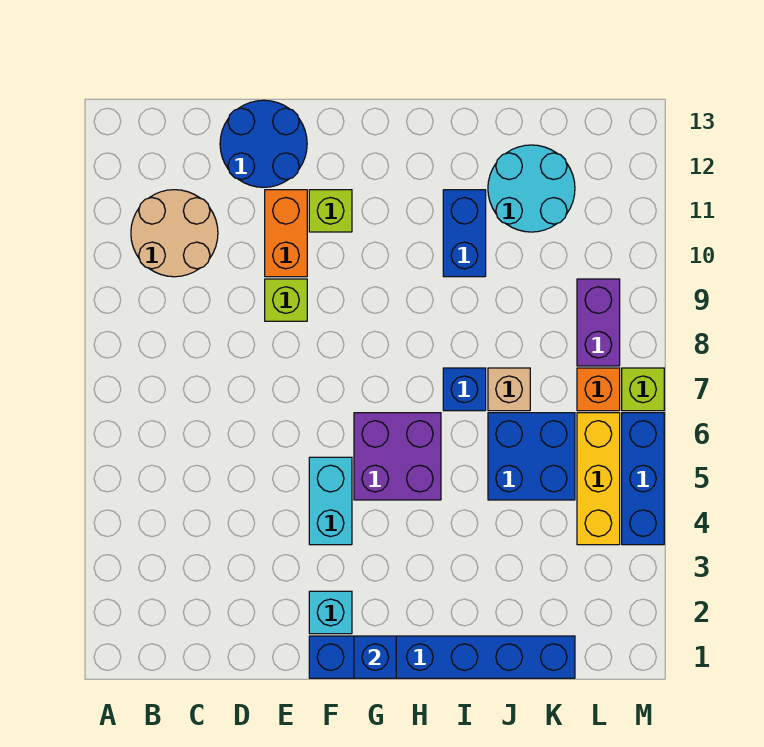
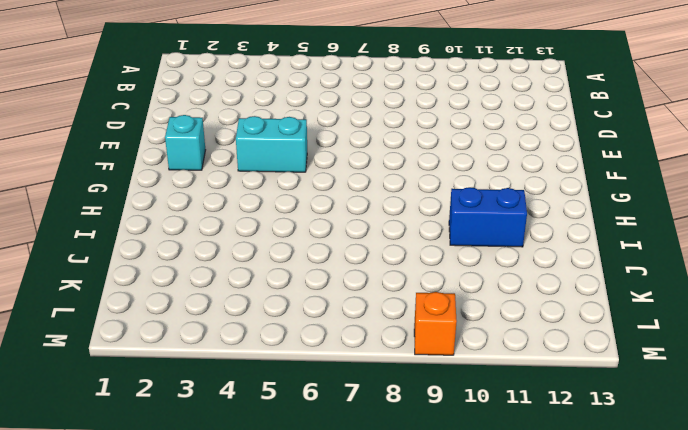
orange 1x1 brick [414,292,457,355] -> orange 1x1 brick moved to [577,368,620,411]
none -> tan 2x2 round brick [131,190,218,277]
none -> blue 2x2 round brick [220,100,307,187]
none -> lime 1x1 brick [265,279,307,321]

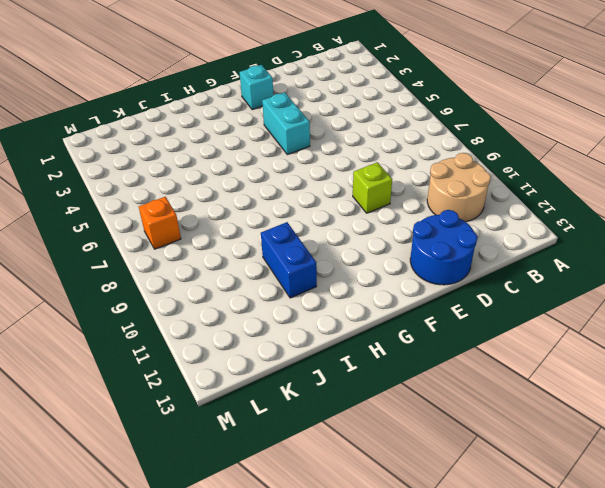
none -> orange 1x2 brick [265,190,307,277]
none -> blue 1x6 brick [309,636,575,678]
none -> lime 1x1 brick [309,190,352,232]

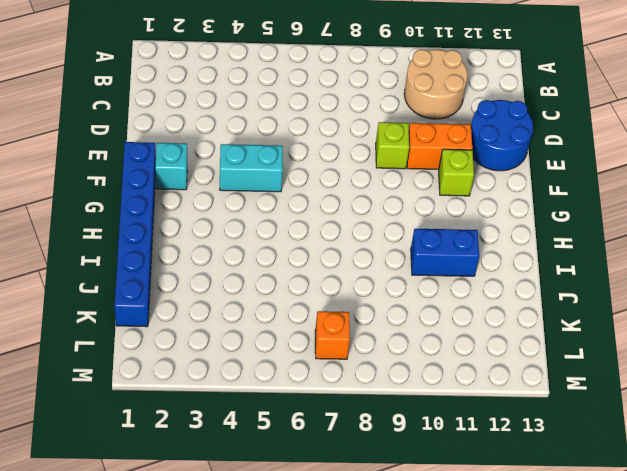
none -> purple 2x2 brick [354,413,441,500]
none -> blue 1x1 brick [443,368,486,411]
none -> blue 2x2 brick [488,413,575,500]

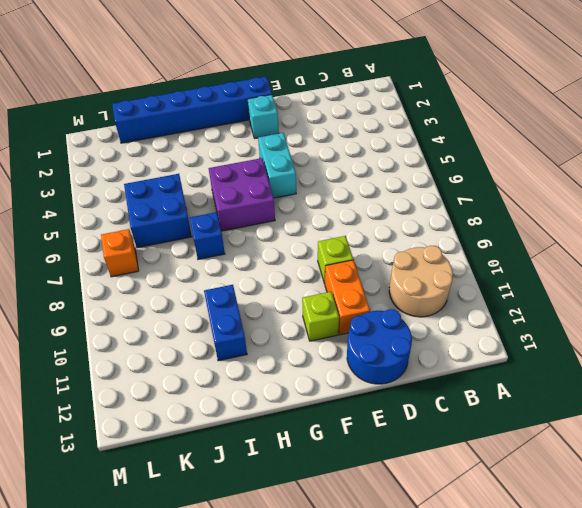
none -> tan 1x1 brick [488,368,530,411]
none -> cyan 2x2 round brick [488,145,575,232]
none -> yellow 1x3 brick [577,413,620,545]

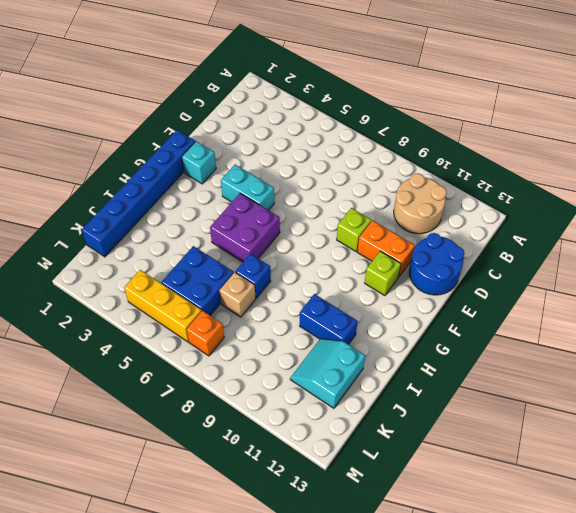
cyan 2x2 slope [290,339,365,408] -> cyan 2x2 round brick [488,145,575,232]
none -> purple 1x2 brick [577,279,620,366]
none -> blue 1x3 brick [622,413,664,545]
none -> lime 1x1 brick [622,368,664,411]

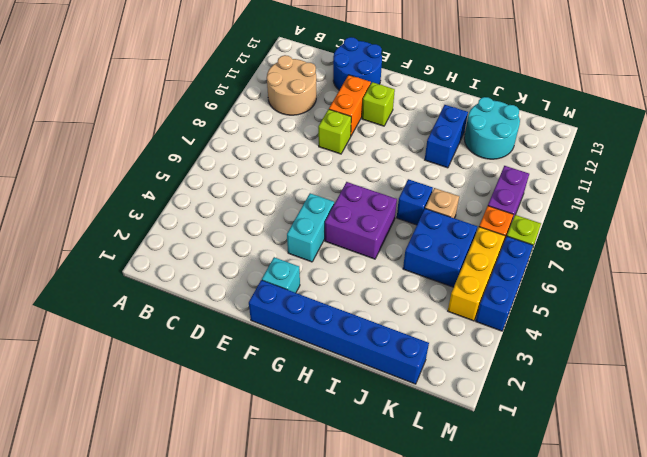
none -> blue 1x1 brick [354,636,396,678]

